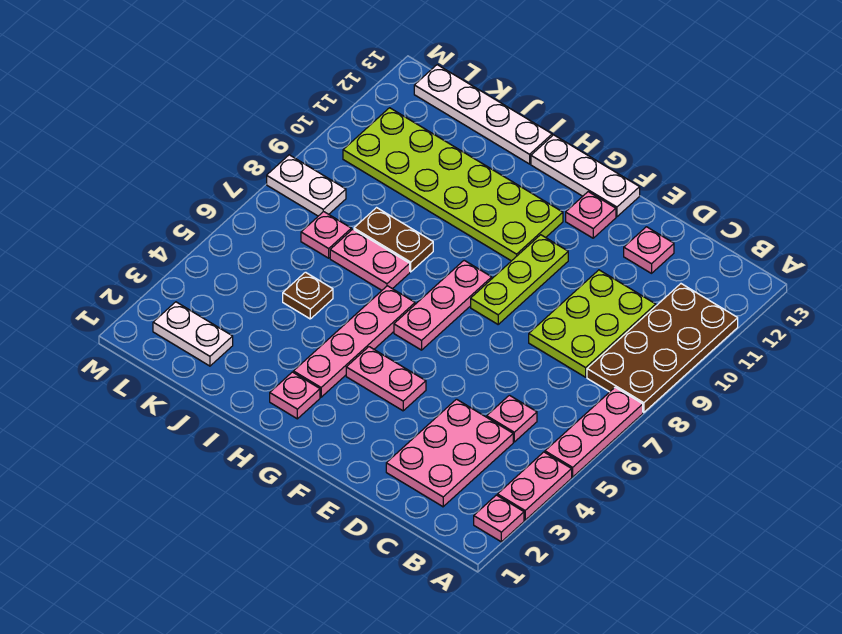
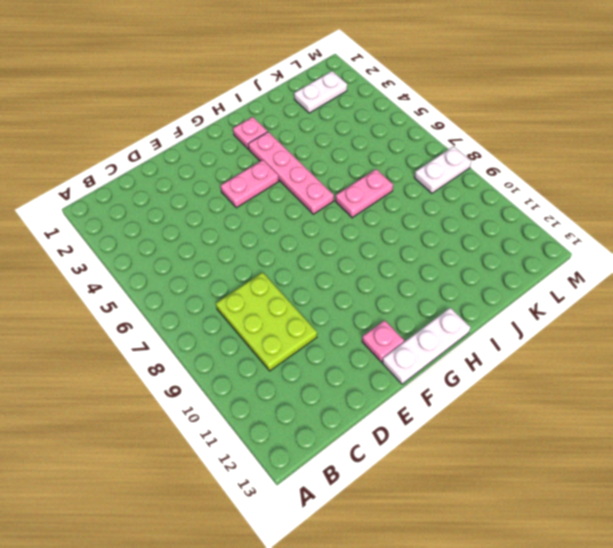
none -> pink 1x1 plate [474,495,524,542]
none -> pink 1x2 plate [497,452,572,520]
none -> pink 1x3 plate [545,387,643,477]

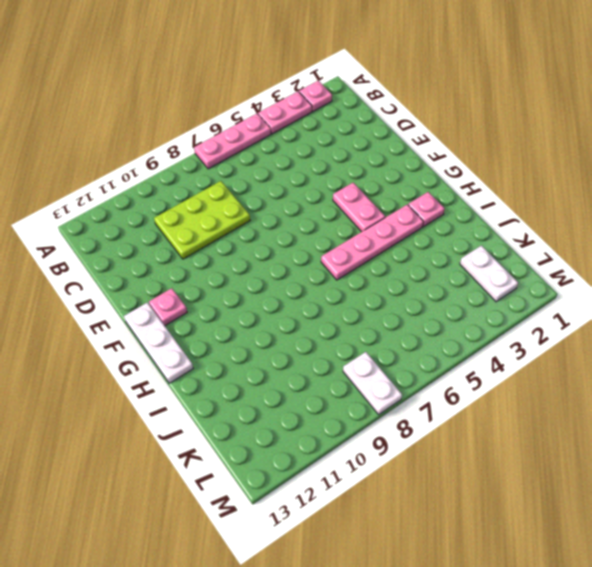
none -> brown 2x4 plate [587,284,738,412]
none -> pink 2x3 plate [386,399,513,507]
none -> pink 1x1 plate [487,395,537,442]

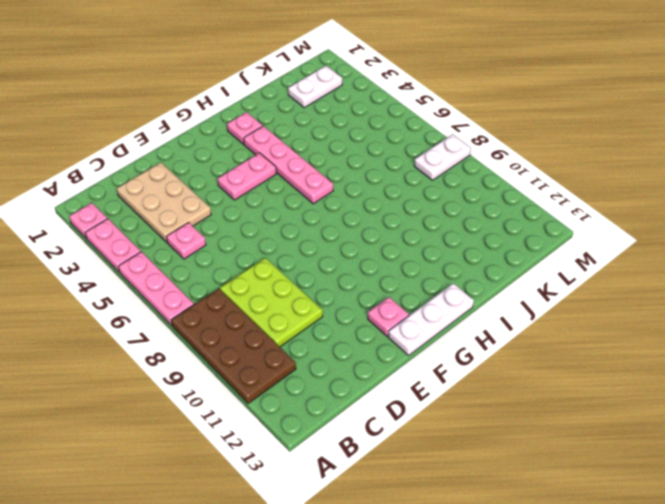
tan 2x3 plate [117,162,211,242] -> pink 2x3 plate [386,399,513,507]
none -> pink 1x1 plate [624,227,674,273]
none -> lime 1x3 plate [471,235,568,324]
none -> pink 1x3 plate [394,260,492,350]

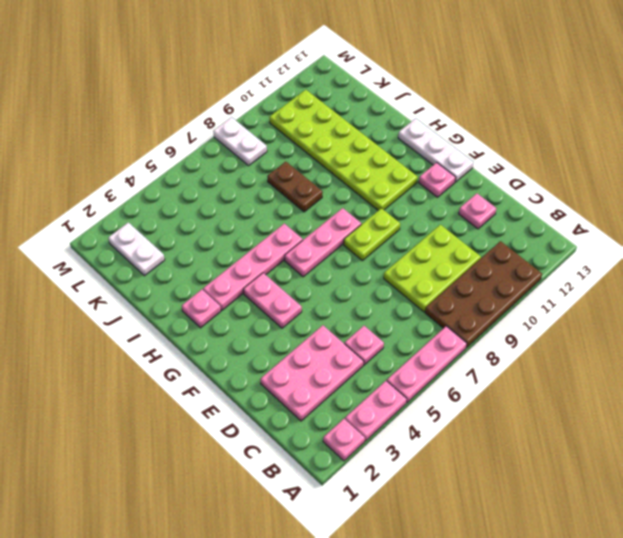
lime 1x2 plate [344,208,400,261] -> lime 1x3 plate [471,235,568,324]
none -> pink 1x2 plate [330,229,410,290]
none -> white 1x4 plate [414,65,552,164]
none -> brown 1x1 plate [283,272,333,319]

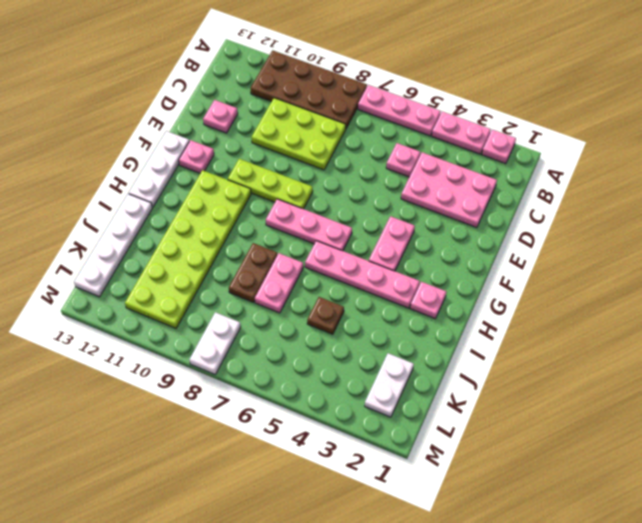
none -> pink 1x1 plate [301,212,351,258]

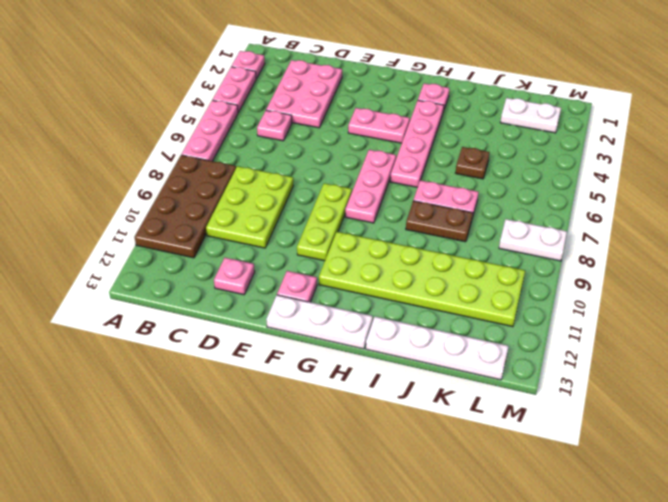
none -> pink 1x1 plate [301,212,351,258]

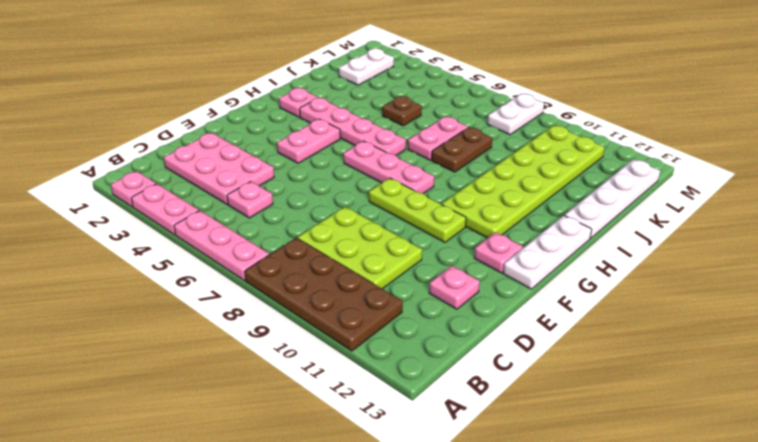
none -> pink 1x1 plate [301,212,351,258]

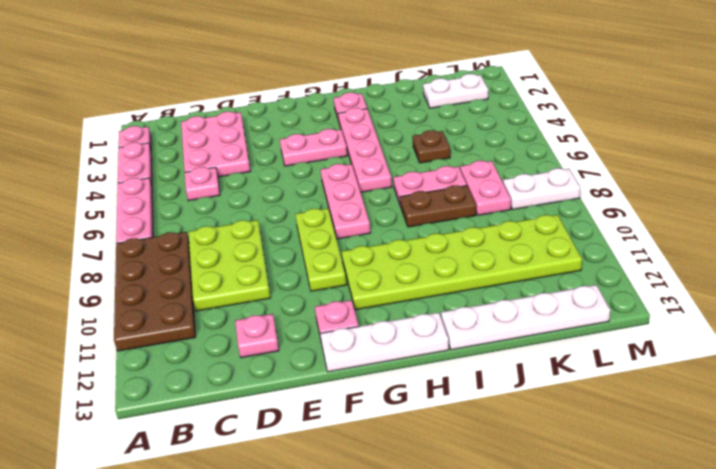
pink 1x2 plate [460,161,511,215] -> pink 1x1 plate [301,212,351,258]

